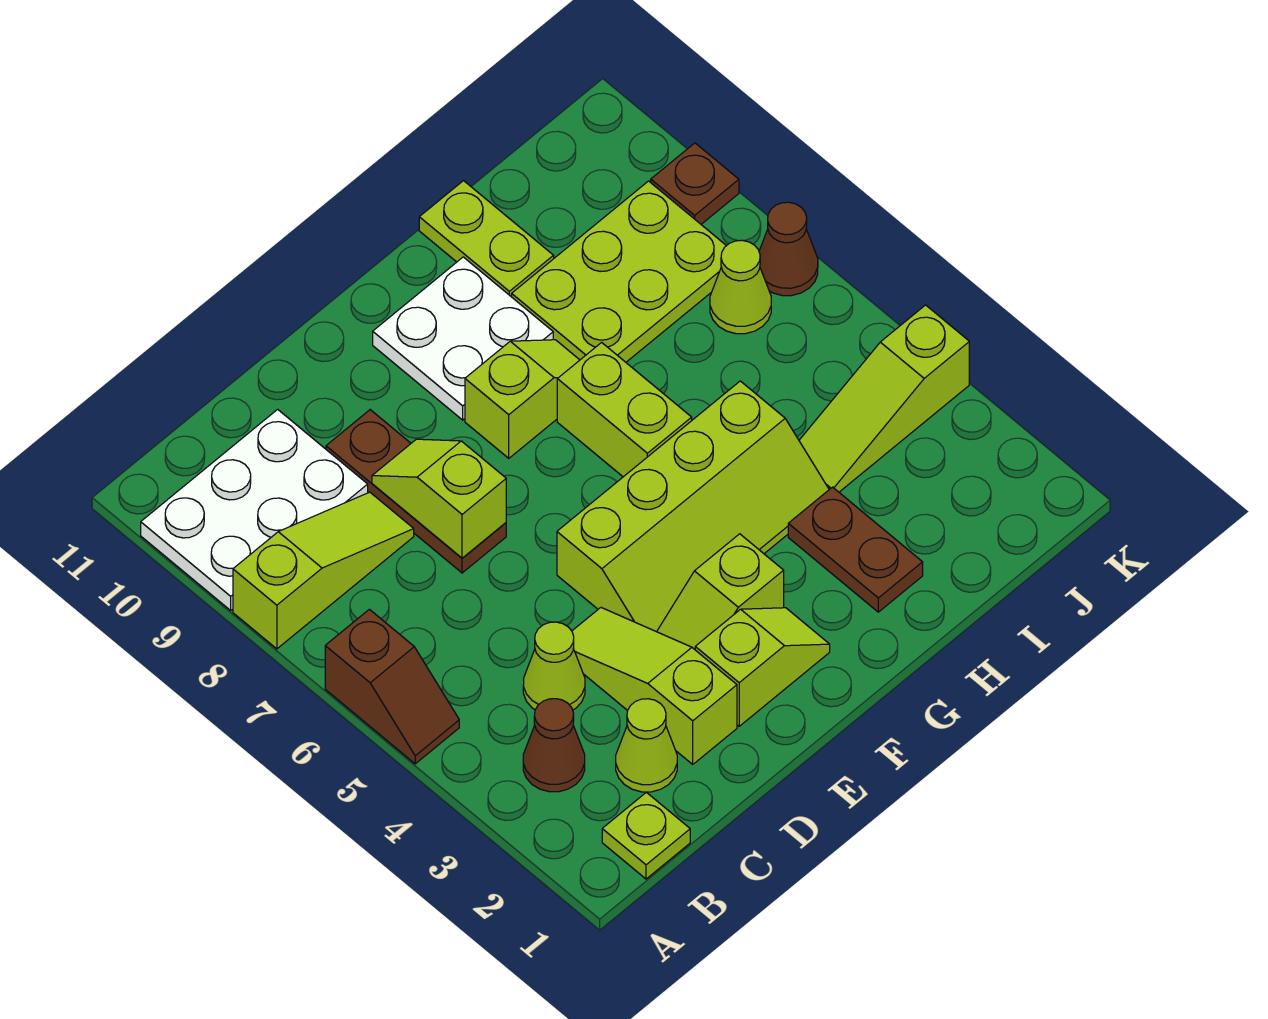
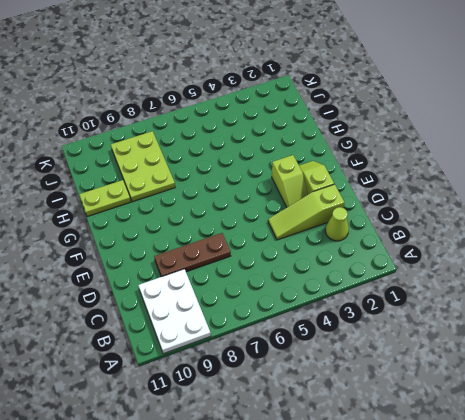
none -> brown 1x2 slope [325,609,459,764]
none -> lime 1x3 slope [233,492,414,649]
none -> lime 1x1 plate [602,792,690,879]

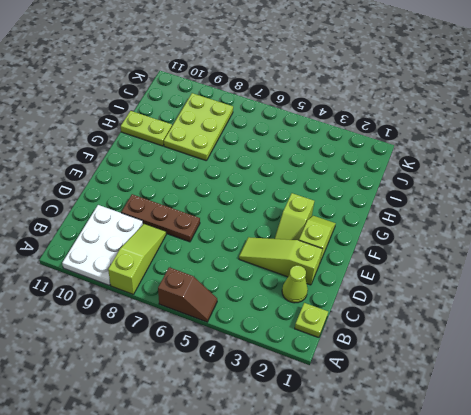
none -> brown 1x1 cone [523,699,585,792]
none -> lime 1x1 cone [523,622,585,710]
none -> lime 2x4 slope [557,381,829,632]

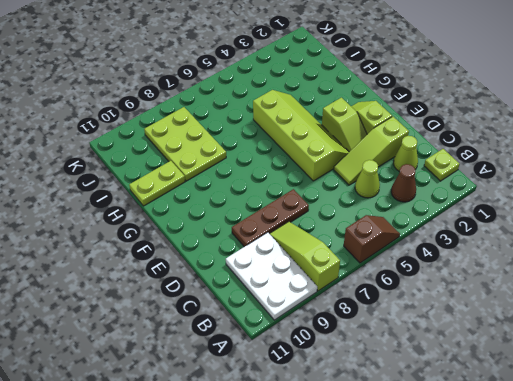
none -> lime 1x2 slope [465,340,579,458]
none -> white 2x2 plate [373,257,553,420]
none -> lime 1x2 brick [557,343,692,477]

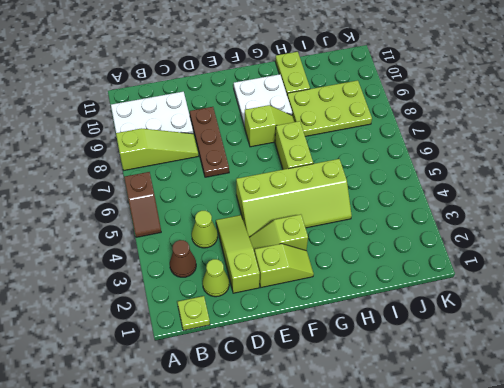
none -> brown 1x2 plate [788,487,923,612]
none -> lime 1x3 slope [799,305,969,492]
none -> lime 1x1 cone [710,240,771,334]

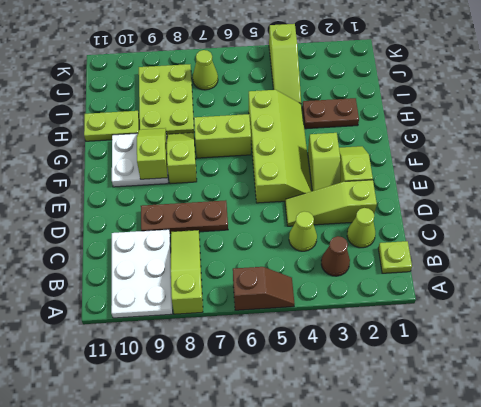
lime 1x2 slope [137,128,168,179] -> lime 1x2 slope turned to [372,439,506,558]
none -> brown 1x1 cone [759,202,818,296]
none -> brown 1x1 plate [651,143,739,224]

